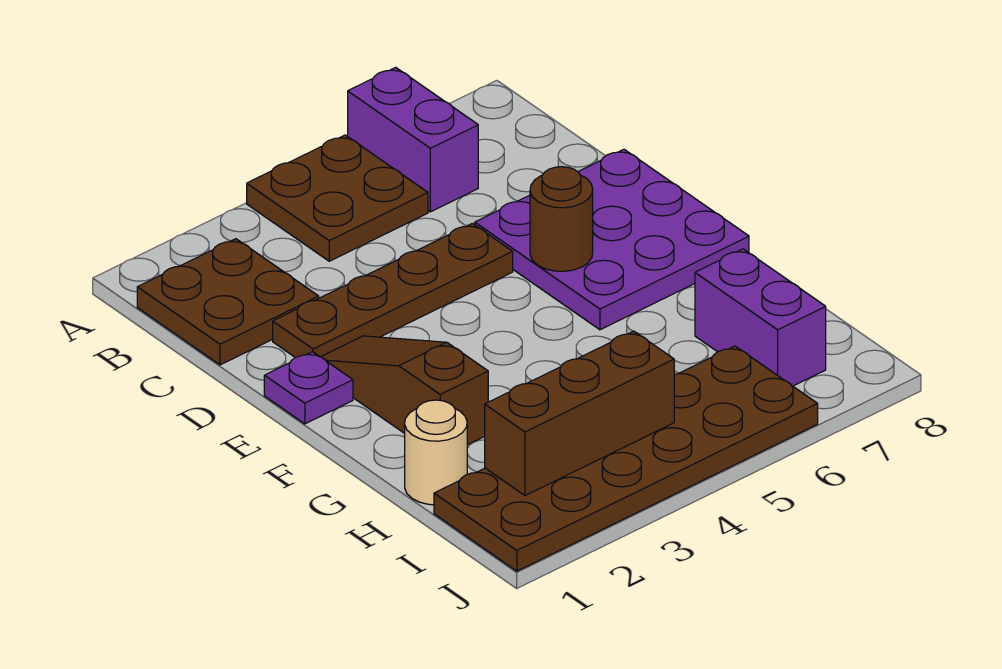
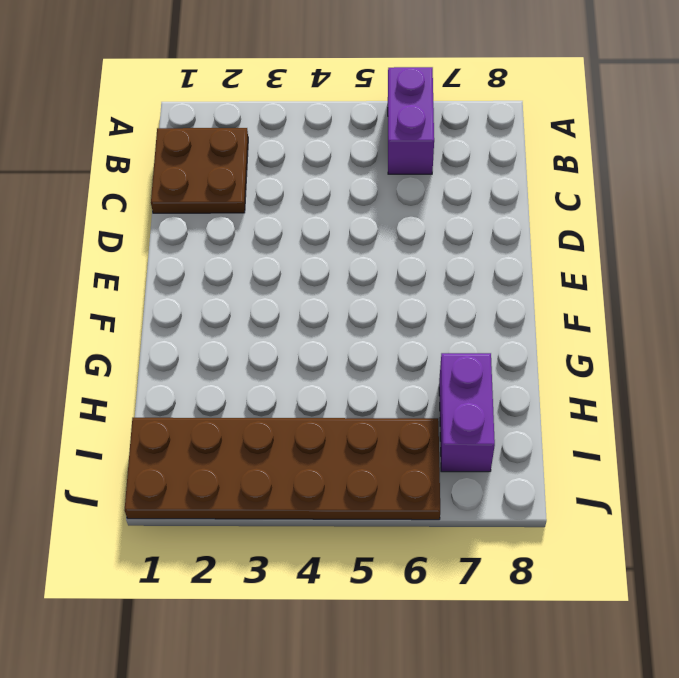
none -> brown 2x2 plate [247,135,428,261]
none -> brown 1x4 plate [273,223,513,358]
none -> purple 3x3 plate [475,149,749,330]

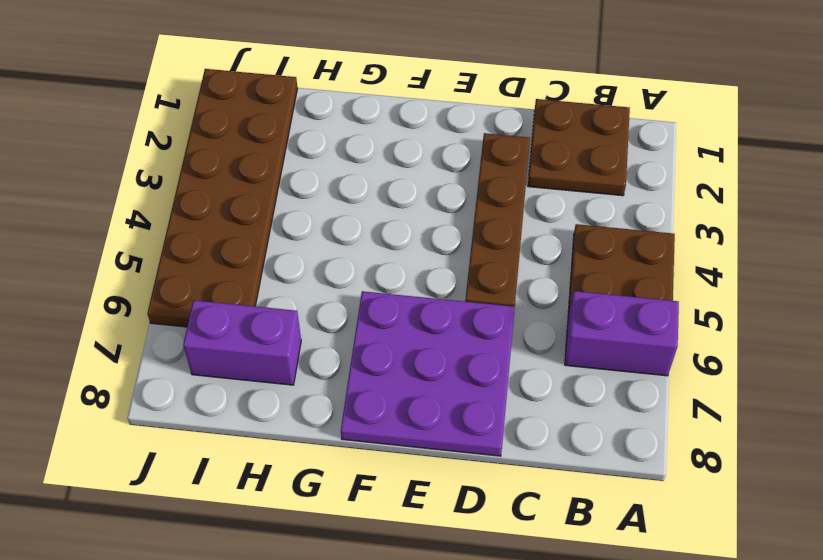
none -> purple 1x1 plate [264,352,353,424]
none -> brown 1x3 slope [321,336,488,445]
none -> tan 1x1 round brick [405,400,467,505]

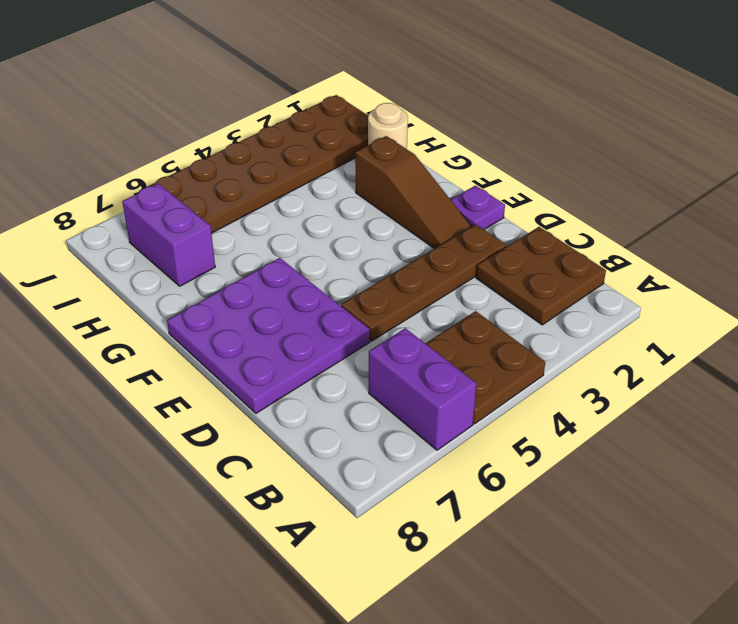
none -> brown 1x1 round brick [530,167,593,271]
none -> brown 1x3 brick [485,331,674,495]

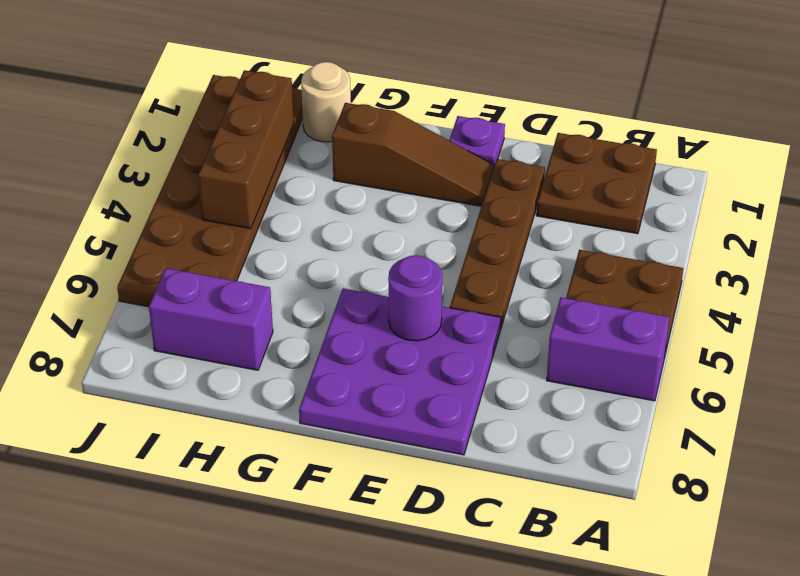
purple 1x1 round brick [388,255,442,341] -> brown 1x1 round brick [530,167,593,271]

